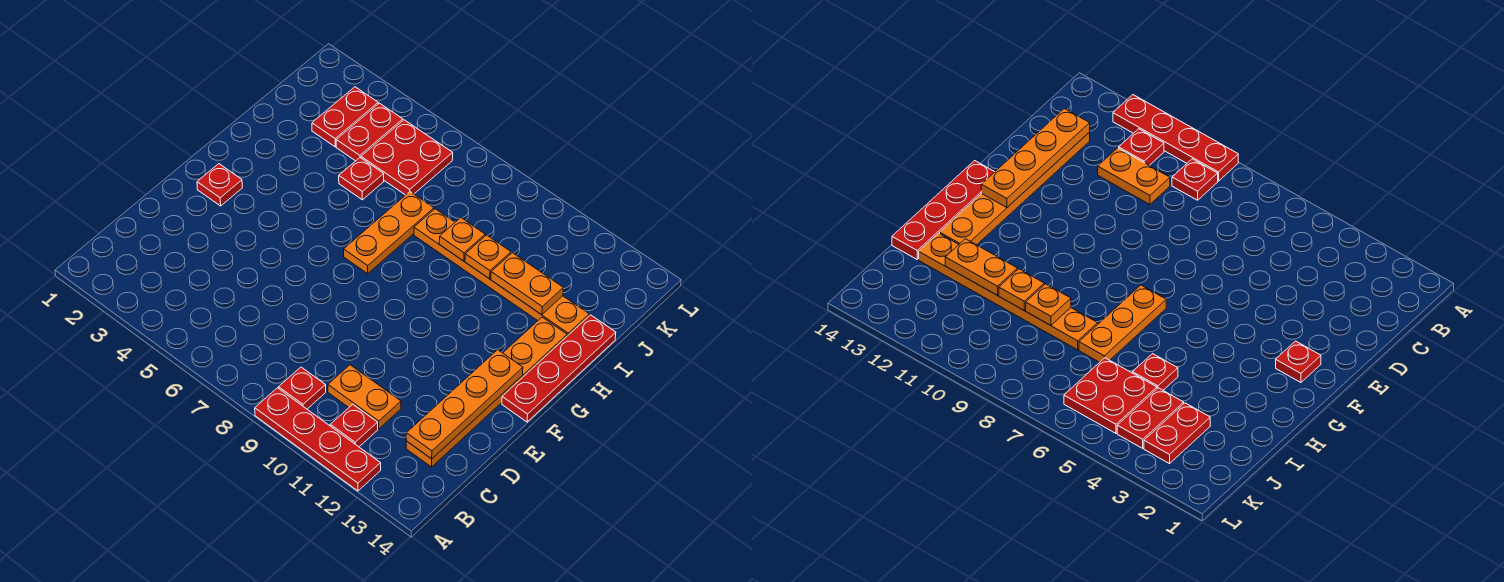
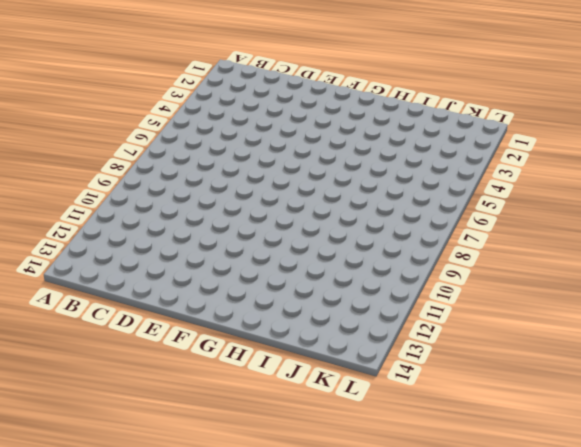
none -> red 1x4 plate [255,388,381,491]
none -> red 1x1 plate [279,367,326,409]
none -> red 1x1 plate [330,404,378,447]

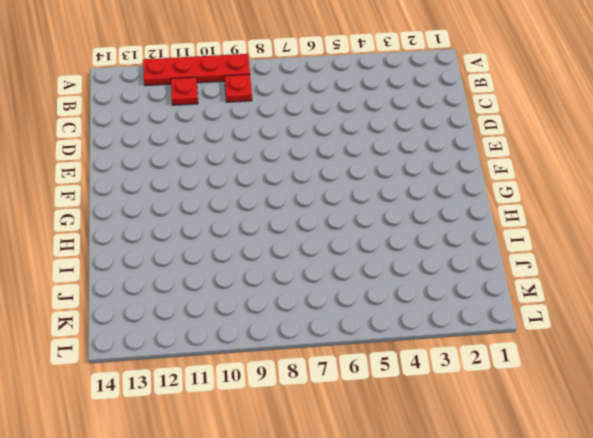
none -> orange 1x2 plate [328,365,401,429]
none -> orange 1x6 plate [406,317,567,467]
none -> red 1x1 plate [197,164,242,206]

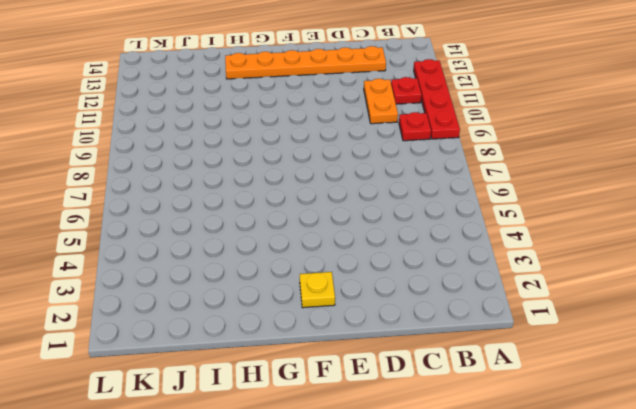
yellow 1x1 plate [300,272,335,308] -> red 1x1 plate [197,164,242,206]
none -> red 1x4 plate [502,315,616,422]
none -> orange 1x3 plate [344,192,434,274]
none -> red 1x1 plate [339,158,384,200]

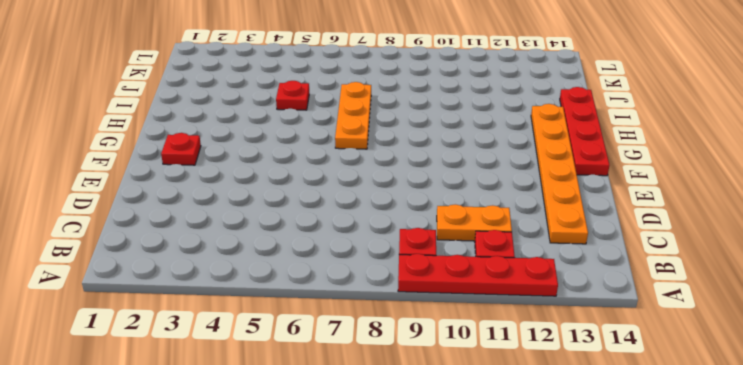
none -> orange 1x6 plate [414,209,589,336]
none -> red 1x2 plate [312,87,378,147]
none -> red 1x2 plate [336,103,403,161]

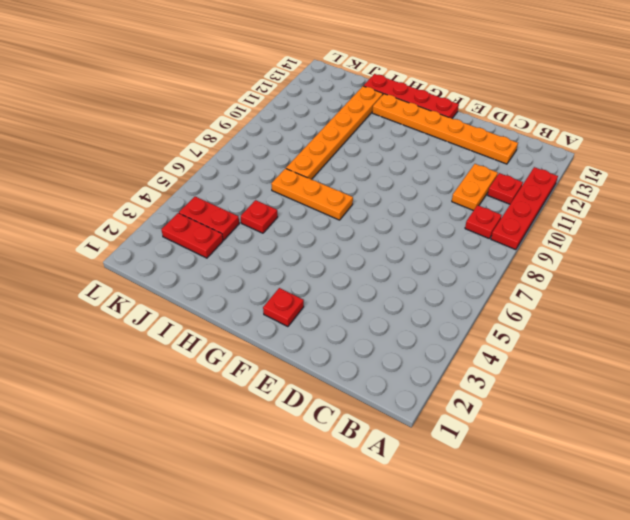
none -> red 2x2 plate [361,120,453,195]
none -> orange 1x4 plate [406,350,523,459]
none -> orange 1x1 plate [439,218,485,261]

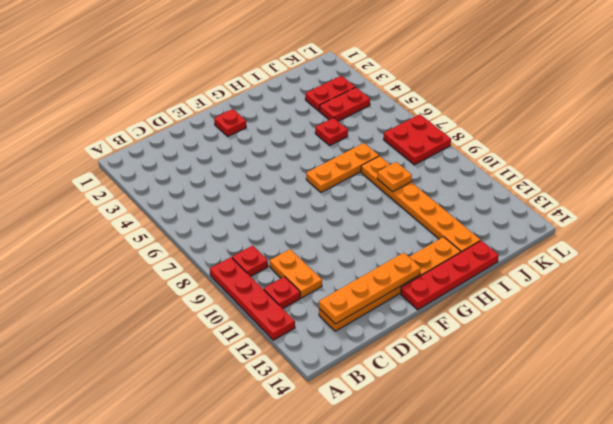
red 2x2 plate [383,114,451,165] -> red 2x2 plate moved to [361,120,453,195]
none -> orange 1x1 plate [465,235,511,279]
none -> orange 1x2 plate [491,253,563,315]

